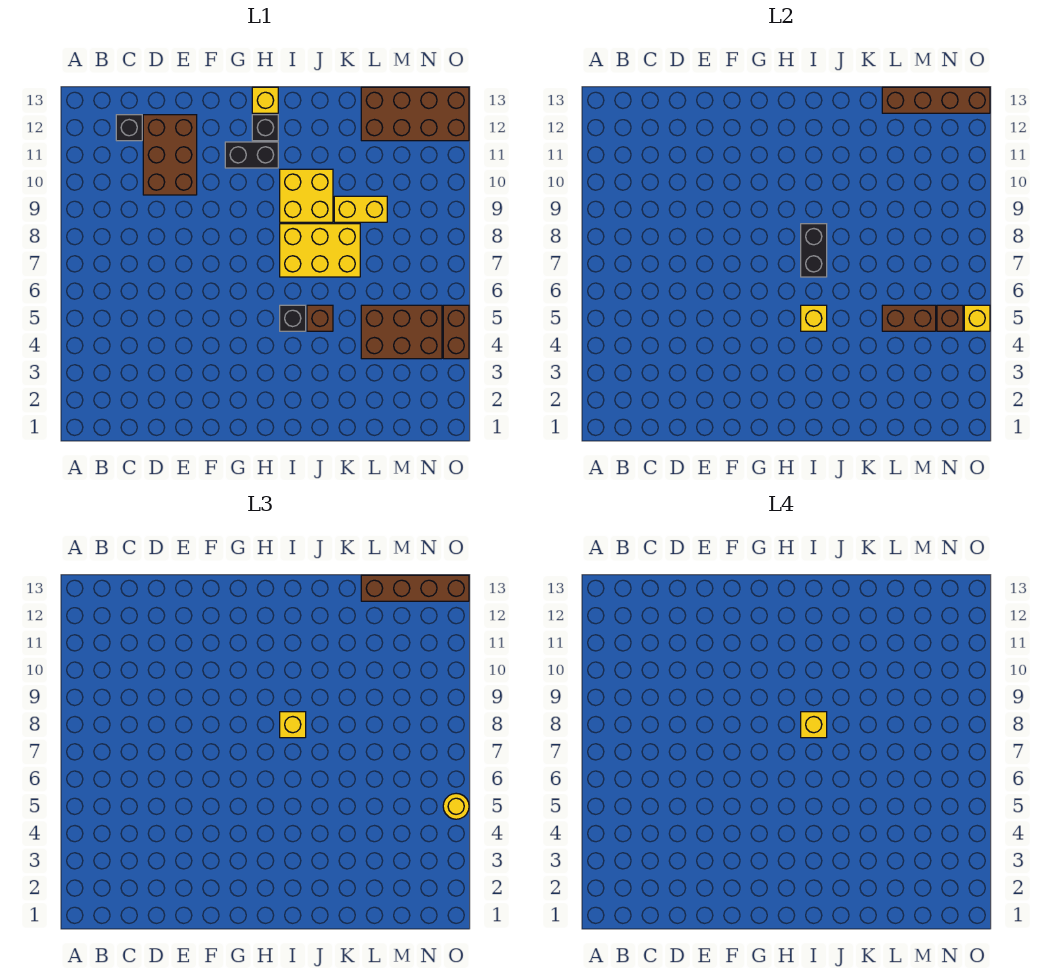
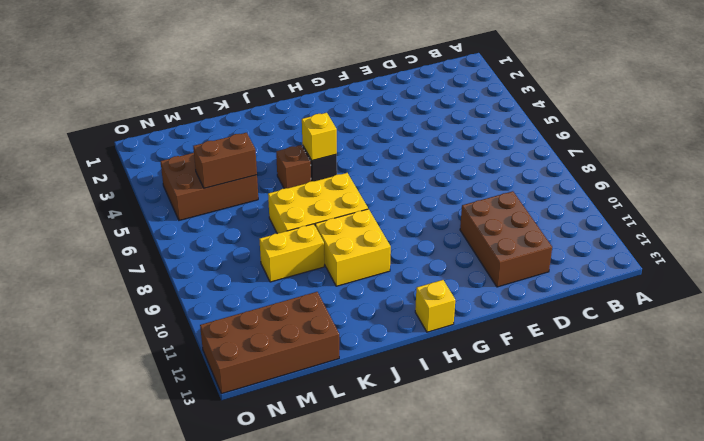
none -> black 1x1 brick [116,115,142,141]
none -> black 1x2 brick [225,142,278,168]
none -> black 1x1 brick [252,115,278,141]

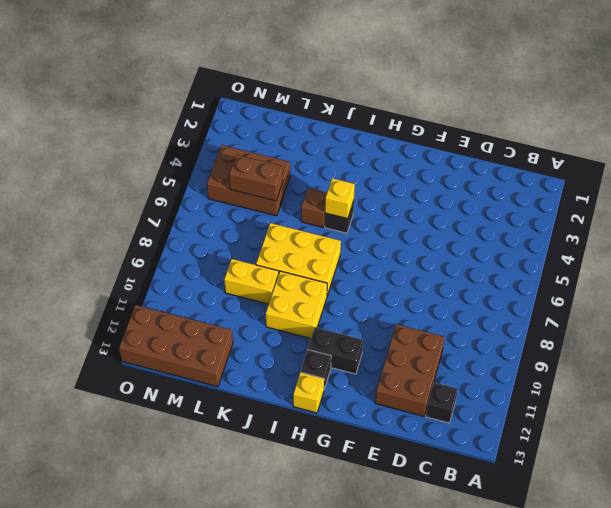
none -> brown 1x2 brick [443,305,469,359]
none -> black 1x2 brick [801,224,827,277]
none -> brown 1x4 brick [882,87,990,113]

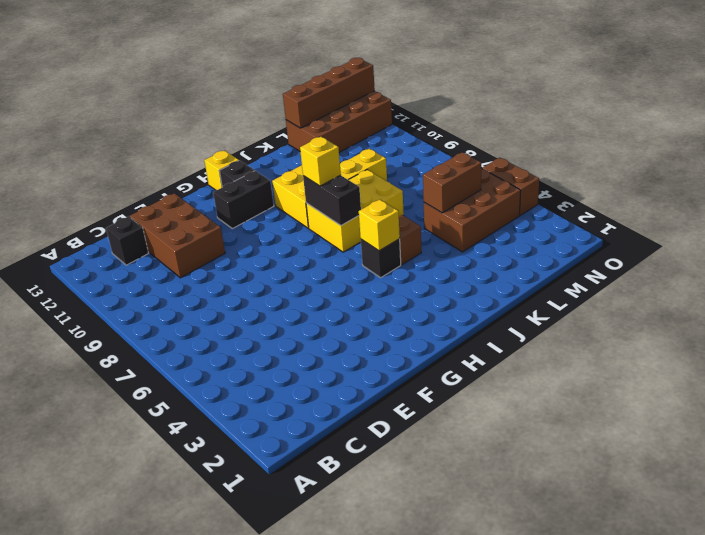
none -> brown 1x1 brick [937,305,963,331]
none -> yellow 1x1 brick [964,305,990,331]
none -> brown 1x4 brick [361,575,469,601]

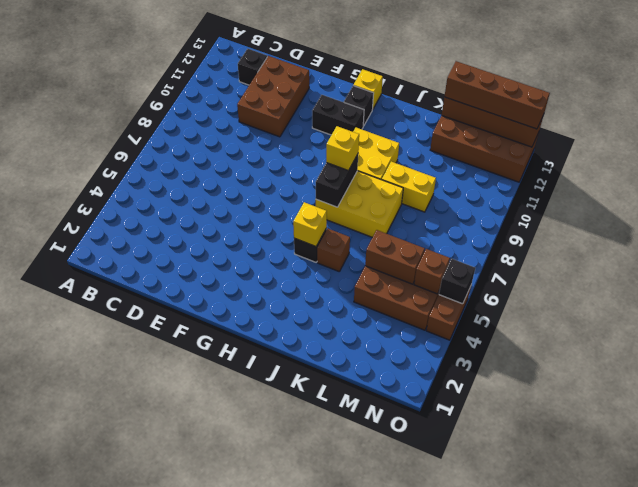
black 1x1 brick [439,259,475,304] -> yellow 1x1 brick [964,305,990,331]
none -> yellow 1x1 round brick [443,793,469,819]
none -> yellow 1x1 brick [801,712,827,738]

